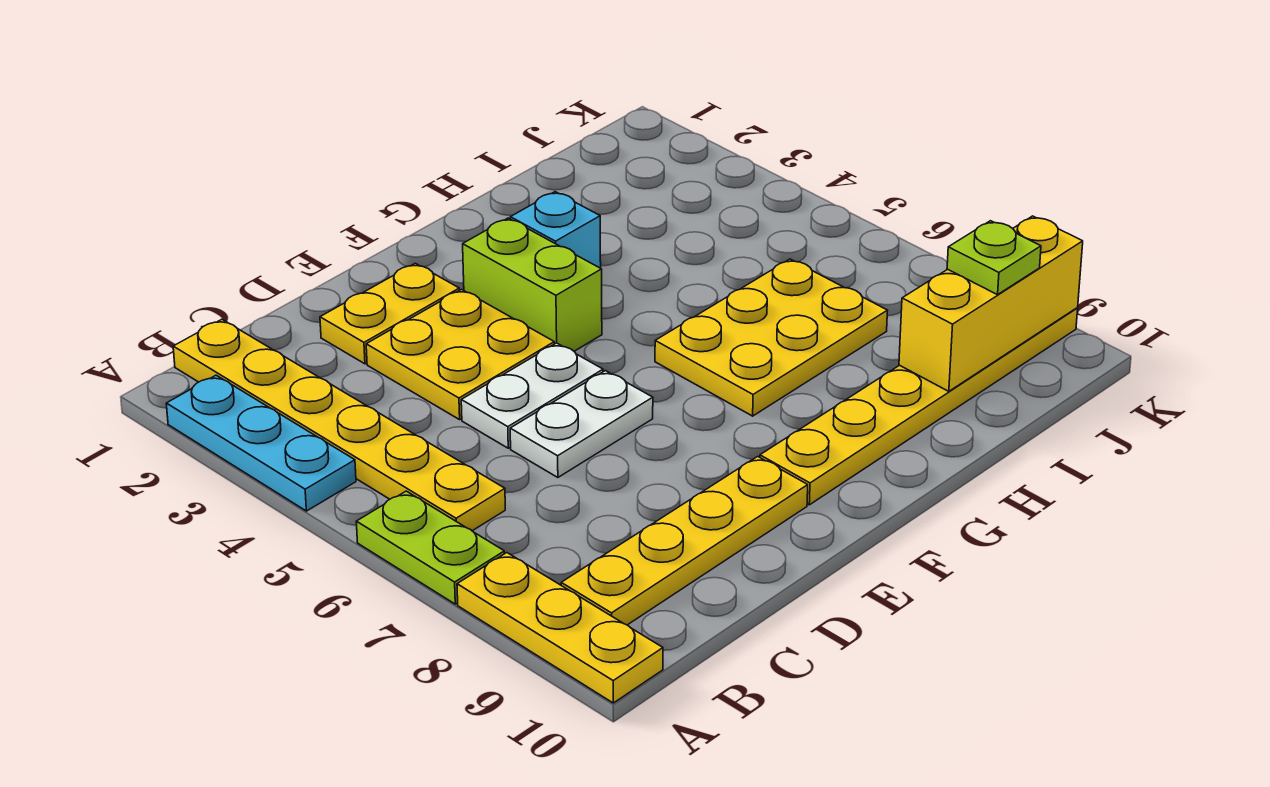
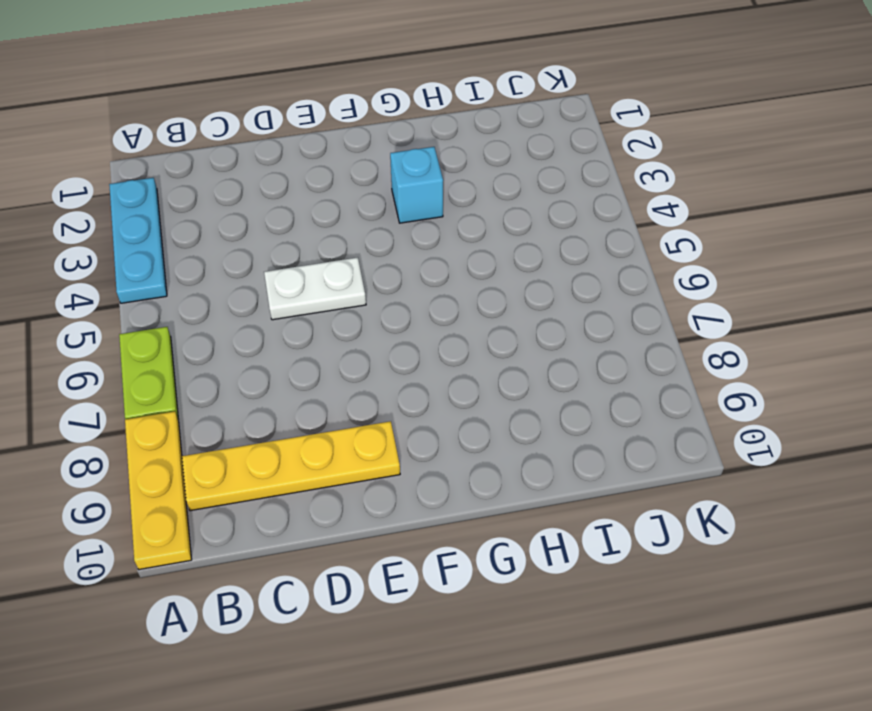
none -> yellow 1x6 plate [173,319,505,531]
none -> yellow 1x2 plate [320,263,459,364]
none -> yellow 2x2 plate [366,289,554,420]

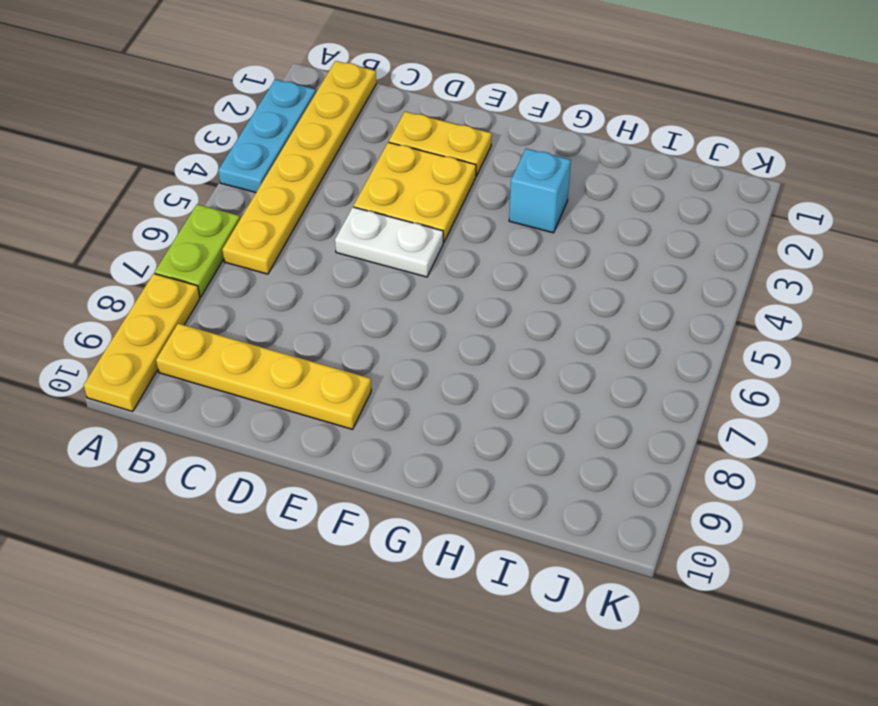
none -> white 1x2 plate [510,371,653,477]
none -> lime 1x2 brick [463,218,602,351]
none -> yellow 1x6 plate [760,308,1078,505]

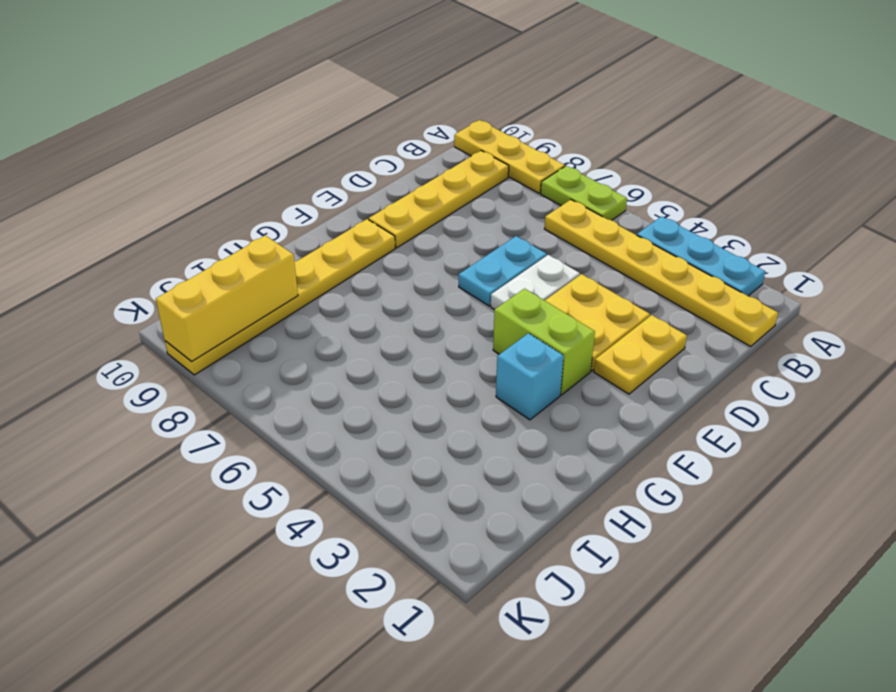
cyan 1x2 plate [459,236,547,306] -> white 1x2 plate [510,371,653,477]
none -> yellow 2x3 plate [655,259,888,416]
none -> lime 1x1 plate [947,221,1041,295]

